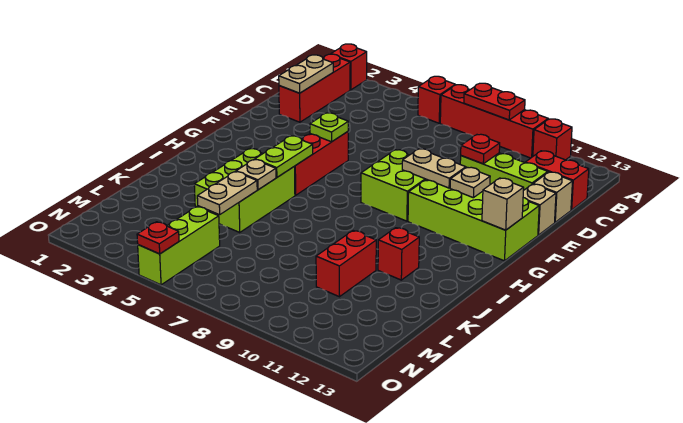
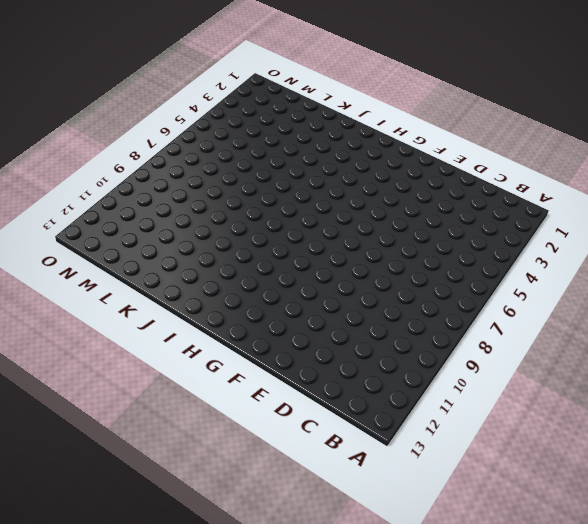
none -> red 1x1 brick [331,44,367,90]
none -> red 1x1 brick [418,76,455,123]
none -> red 1x4 brick [440,85,548,158]

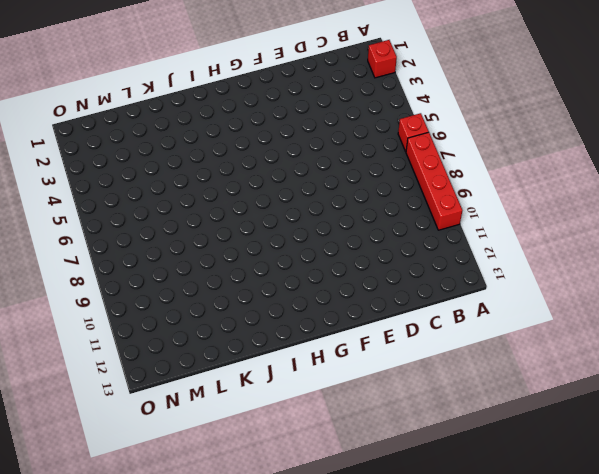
none -> red 1x1 brick [533,119,572,160]
none -> red 1x3 brick [279,54,350,122]
none -> red 1x2 brick [525,151,589,210]

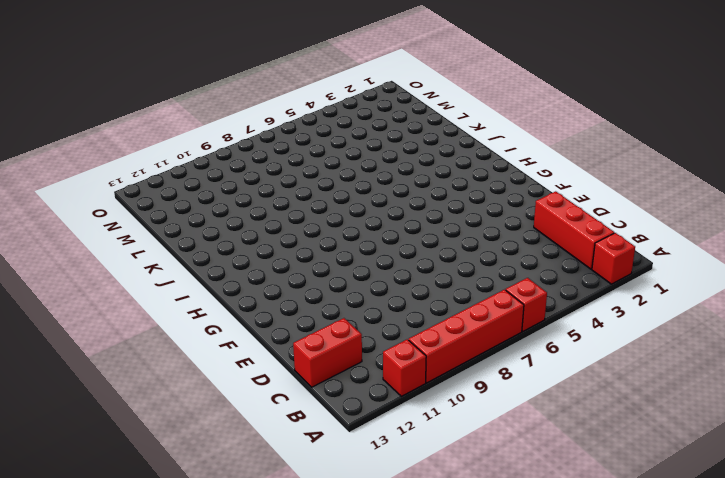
none -> lime 1x3 brick [460,153,548,191]
none -> tan 1x1 brick [533,172,573,222]
none -> tan 1x1 brick [523,184,556,235]

